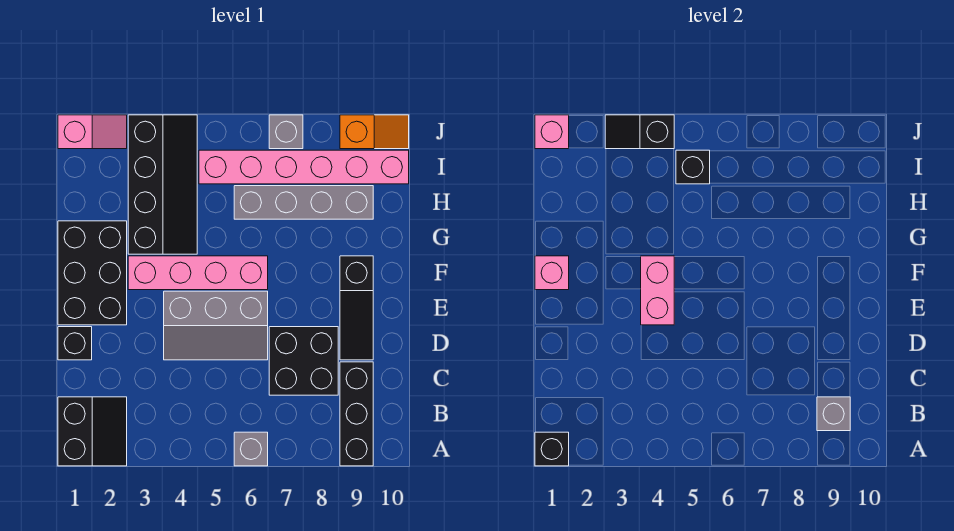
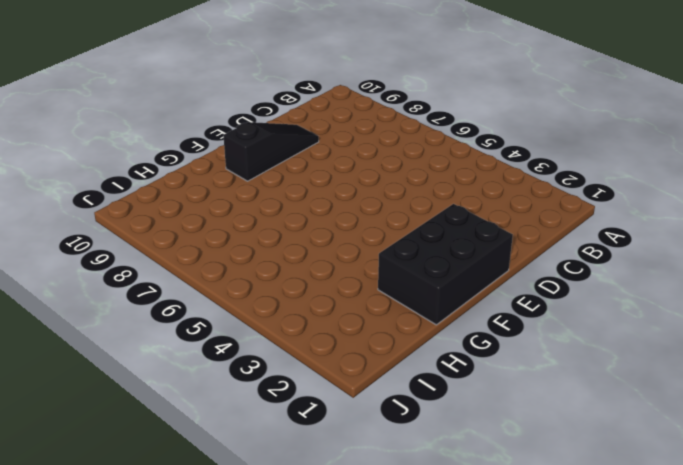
none -> black 2x2 slope [58,397,127,466]
none -> grey 1x1 brick [234,432,268,466]
none -> black 1x3 brick [340,362,373,466]

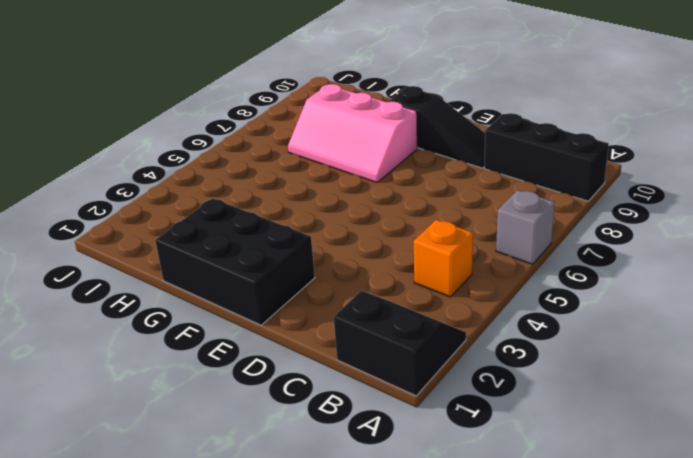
orange 1x1 brick [414,220,473,297] -> none
pink 2x3 slope [288,84,417,182] -> grey 1x4 brick [234,186,373,219]
none -> black 2x2 brick [269,327,338,395]
none -> black 1x1 brick [58,327,92,360]
none -> grey 2x3 slope [164,291,268,360]

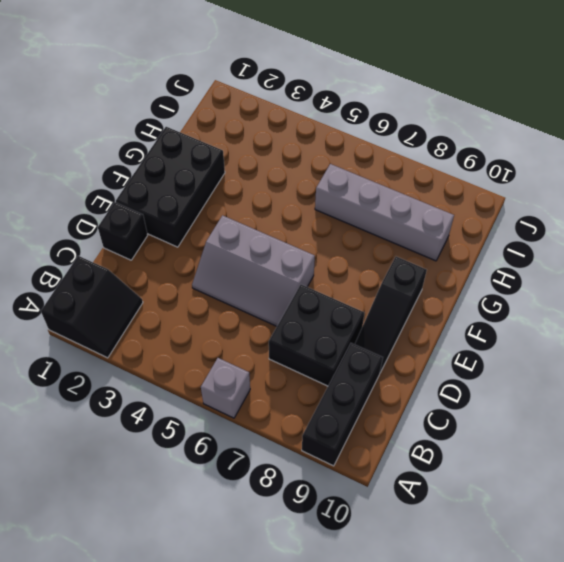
none -> pink 1x4 brick [128,256,268,290]
none -> black 2x4 slope [128,115,197,254]
none -> pink 1x6 brick [199,150,409,184]

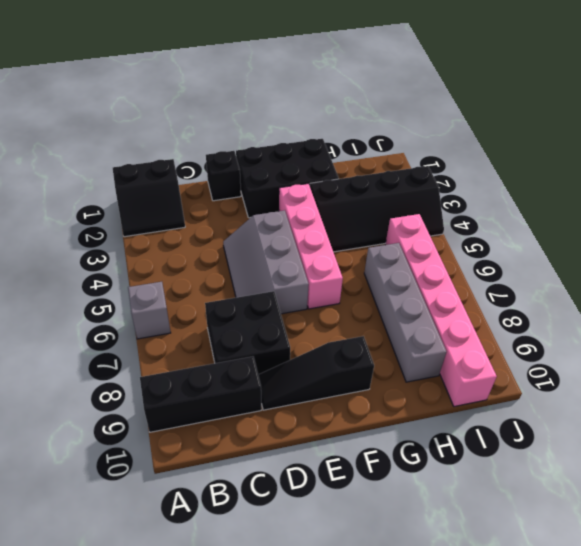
none -> pink 1x2 slope [58,115,127,149]
none -> grey 1x1 brick [269,115,303,149]
none -> orange 1x2 slope [340,115,409,149]

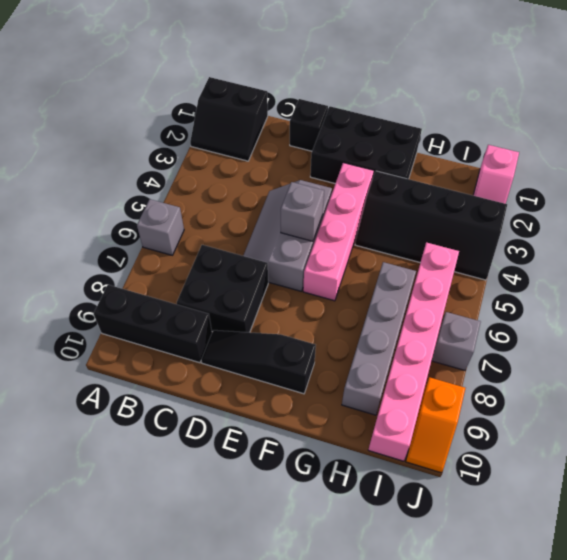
grey 1x1 brick [281,182,324,241] -> grey 1x1 brick moved to [817,397,850,431]
none -> black 1x1 brick [535,432,569,466]
none -> pink 1x2 brick [641,256,674,325]
none -> pink 1x1 brick [535,256,569,290]

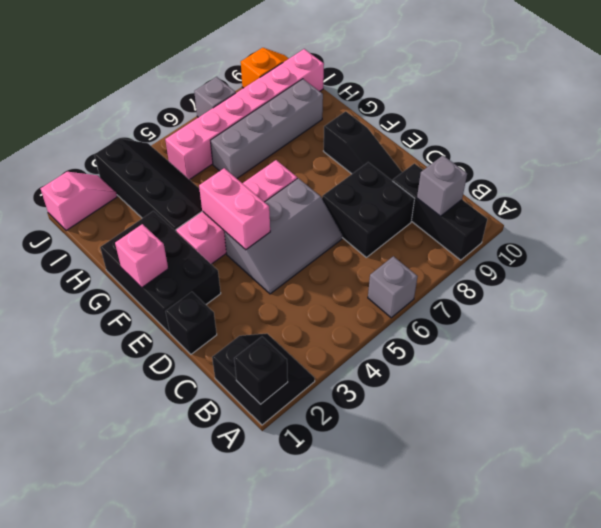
none -> black 1x1 brick [676,150,710,184]
none -> pink 1x1 brick [535,115,569,149]
none -> black 1x2 slope [605,115,674,149]

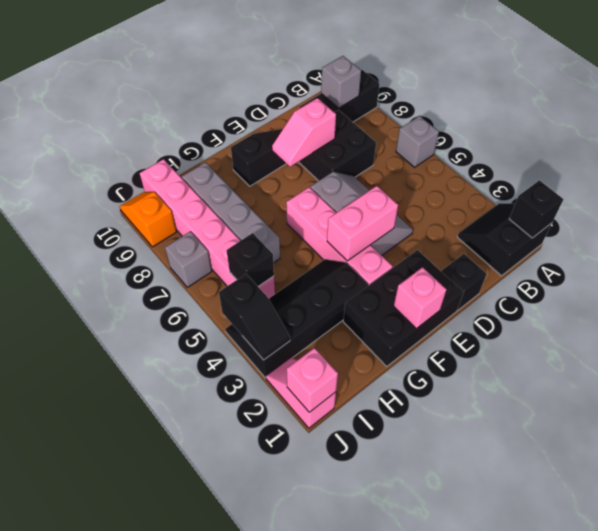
pink 1x2 slope [272,98,336,167] -> none

